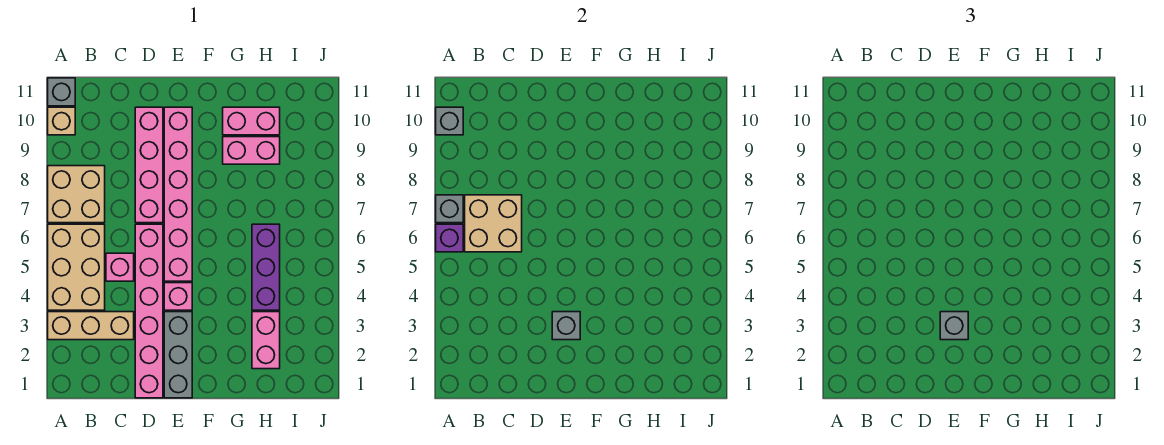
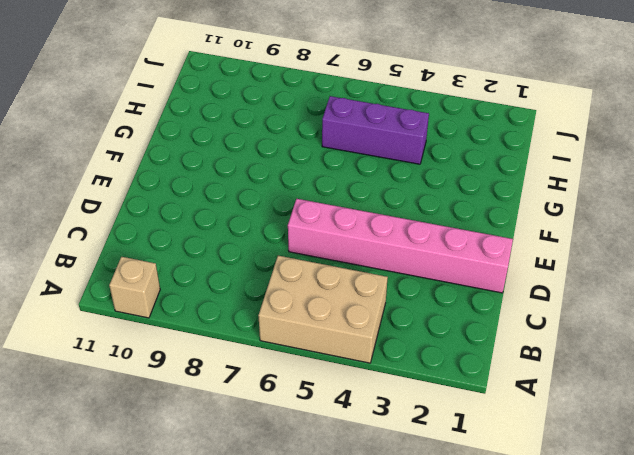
none -> tan 1x3 brick [48,312,134,340]
none -> tan 2x2 brick [48,166,105,223]
none -> grey 1x1 brick [48,78,75,106]

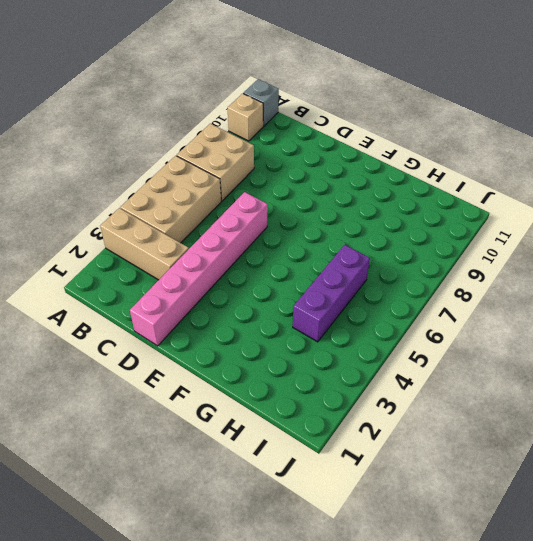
none -> pink 1x1 brick [106,253,134,281]
none -> pink 1x4 brick [135,107,163,223]
none -> grey 1x3 brick [164,312,192,398]

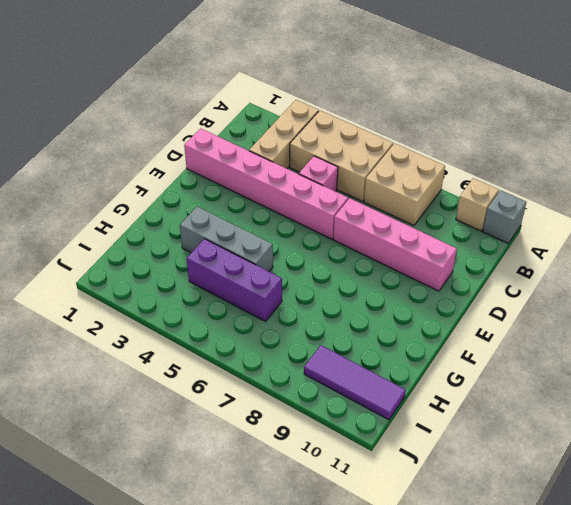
grey 1x3 brick [180,206,273,271] -> grey 1x3 brick moved to [164,312,192,398]
purple 1x3 tile [304,345,406,420] -> none
none -> pink 1x1 brick [164,283,192,310]
none -> pink 1x6 brick [164,107,192,281]
none -> pink 1x2 brick [223,137,280,164]

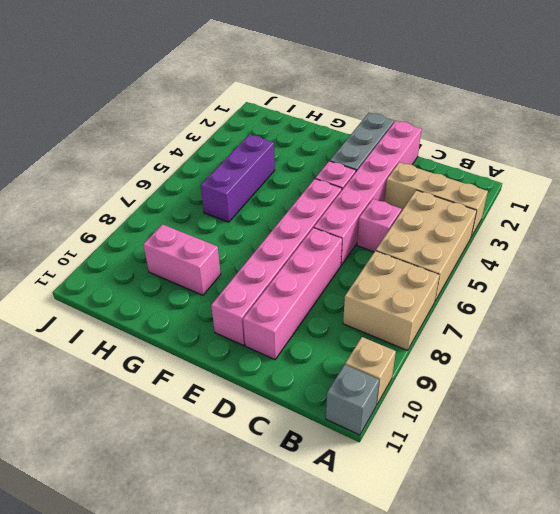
none -> pink 1x2 brick [223,107,280,135]
none -> pink 1x2 brick [252,312,280,369]
none -> purple 1x1 brick [436,224,463,252]

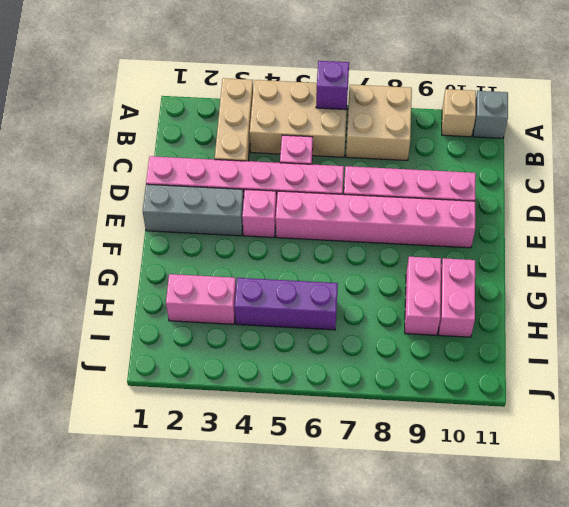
none -> grey 1x1 brick [436,195,463,223]
none -> grey 1x1 brick [436,107,463,135]
none -> tan 2x2 brick [465,195,522,252]

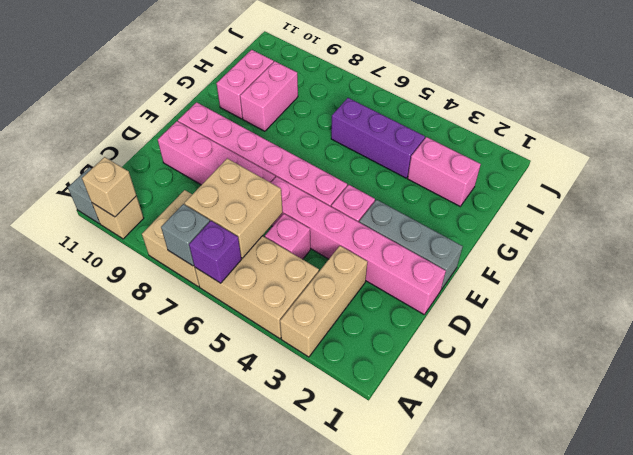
tan 1x1 brick [82,157,136,217] -> grey 1x1 brick [436,107,463,135]
none -> grey 1x1 brick [552,312,580,340]
none -> grey 1x1 brick [940,312,968,340]

